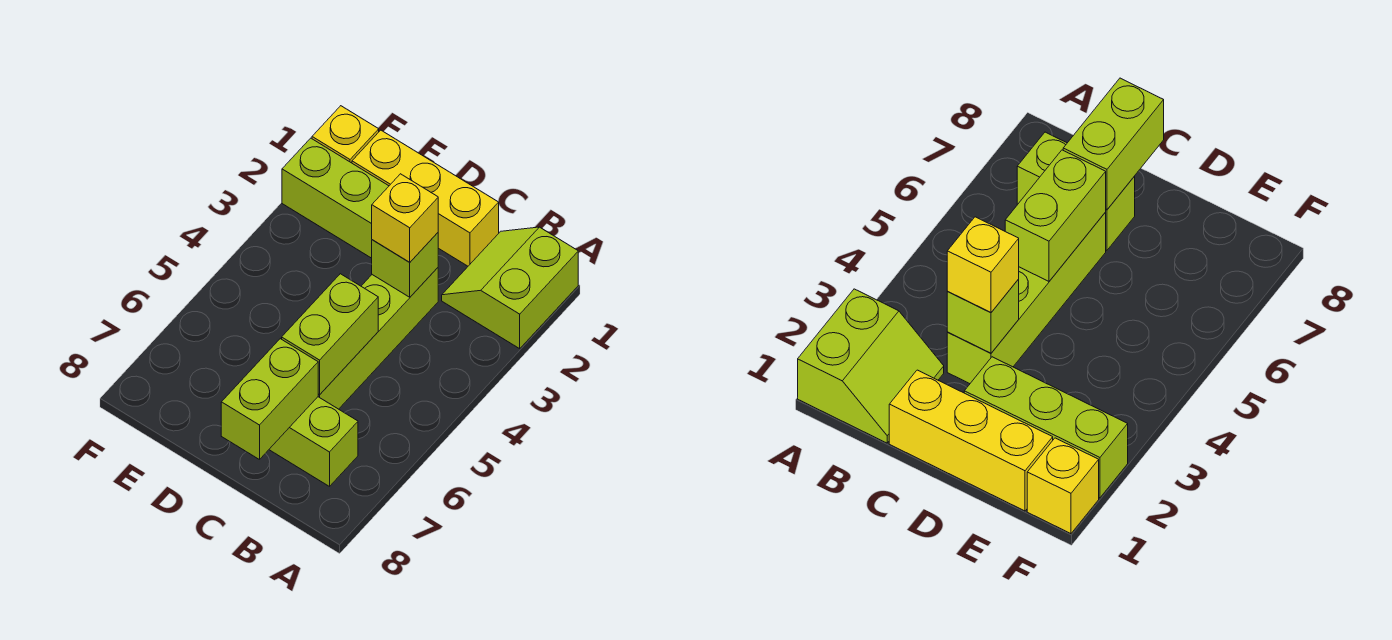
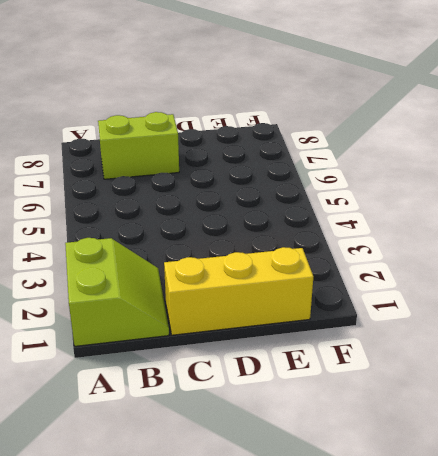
none -> lime 1x4 brick [318,268,438,409]
none -> lime 1x3 brick [282,138,389,258]

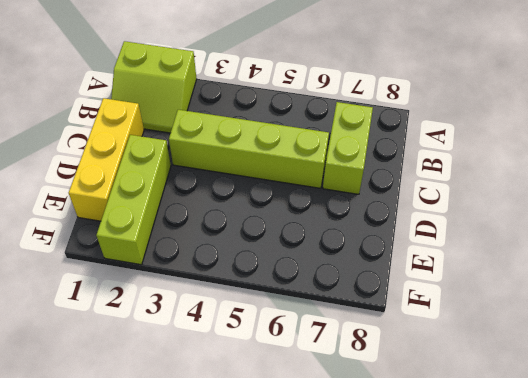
none -> yellow 1x1 brick [312,106,379,163]
none -> lime 1x1 brick [372,233,438,297]

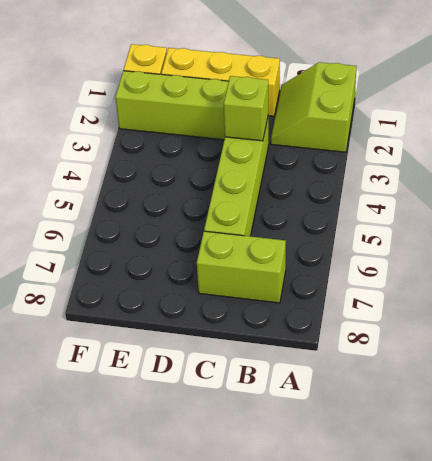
none -> lime 1x2 brick [282,274,378,395]
none -> lime 1x2 brick [221,339,318,460]

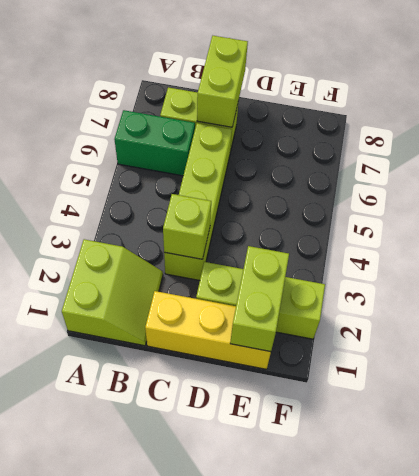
green 1x2 brick [114,110,195,176] -> none
lime 1x2 brick [230,246,289,352] -> lime 1x2 brick moved to [282,274,378,395]
none -> yellow 1x1 brick [312,106,379,163]
none -> yellow 1x1 brick [372,174,438,262]

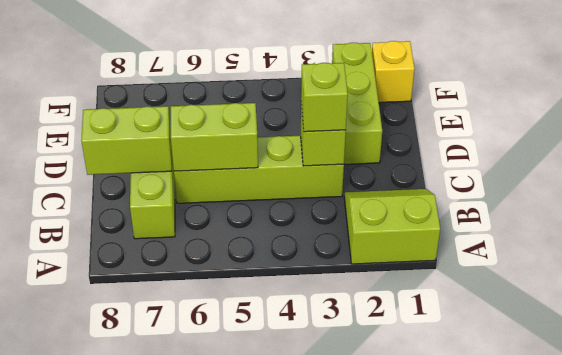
lime 1x1 brick [301,63,348,132] -> yellow 1x1 brick [372,174,438,262]
none -> yellow 1x3 brick [352,130,499,266]

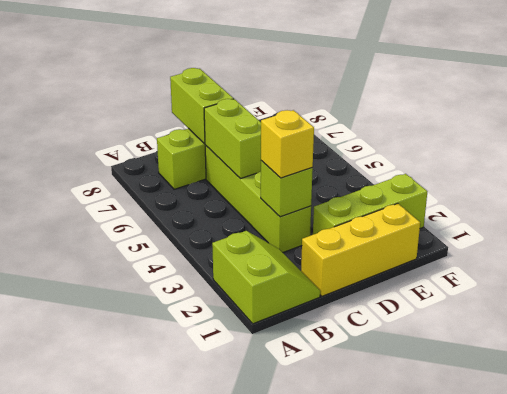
none -> yellow 1x1 brick [312,106,379,163]

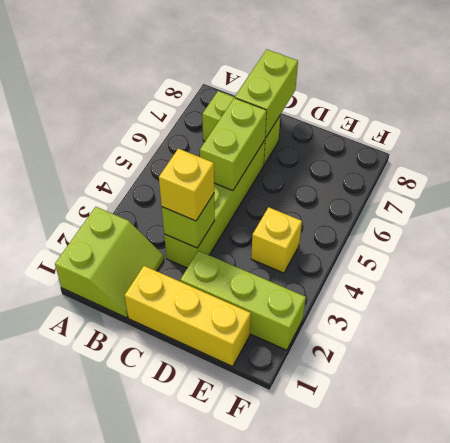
yellow 1x1 brick [251,207,302,273] -> yellow 1x1 brick moved to [312,106,379,163]

